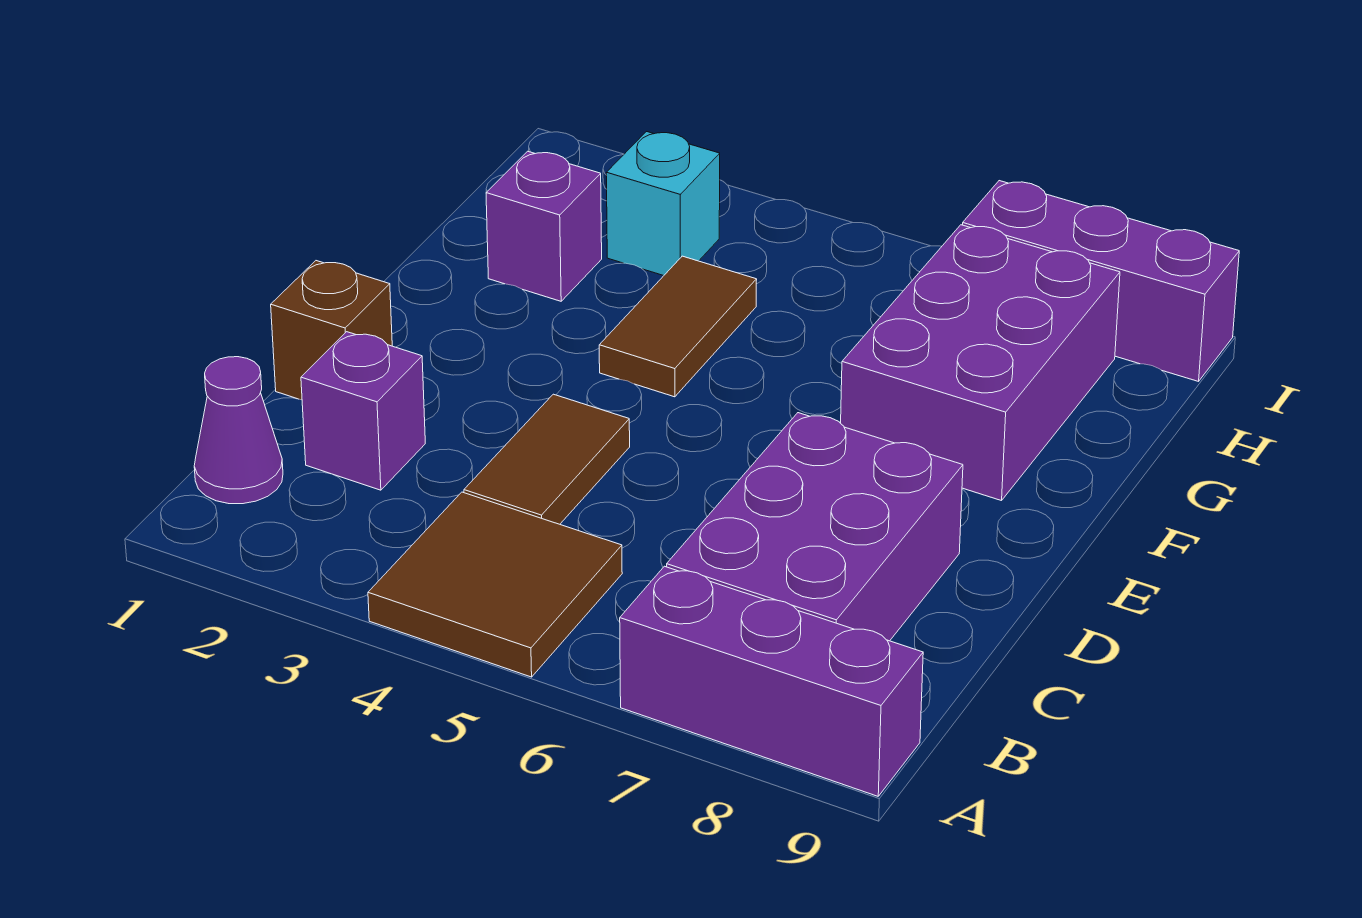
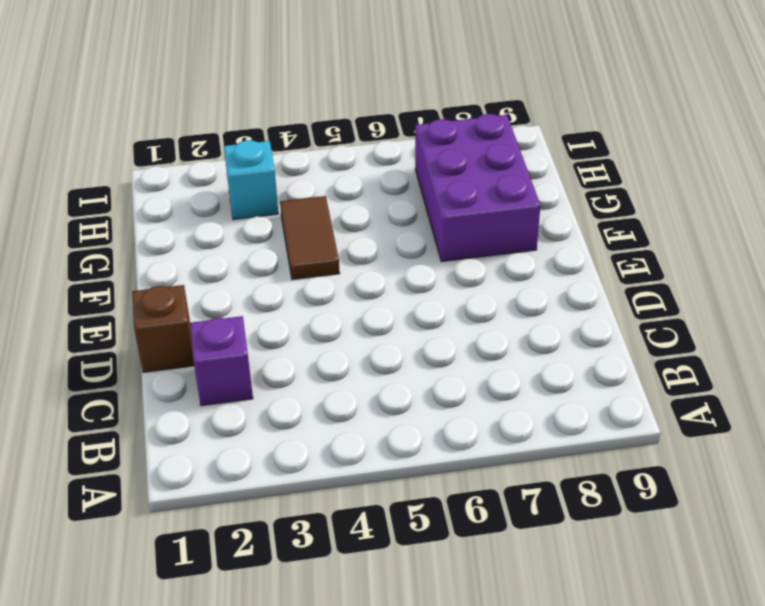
none -> brown 2x2 tile [368,492,622,677]
none -> purple 1x3 brick [620,566,923,796]
none -> purple 1x1 cone [194,357,283,504]

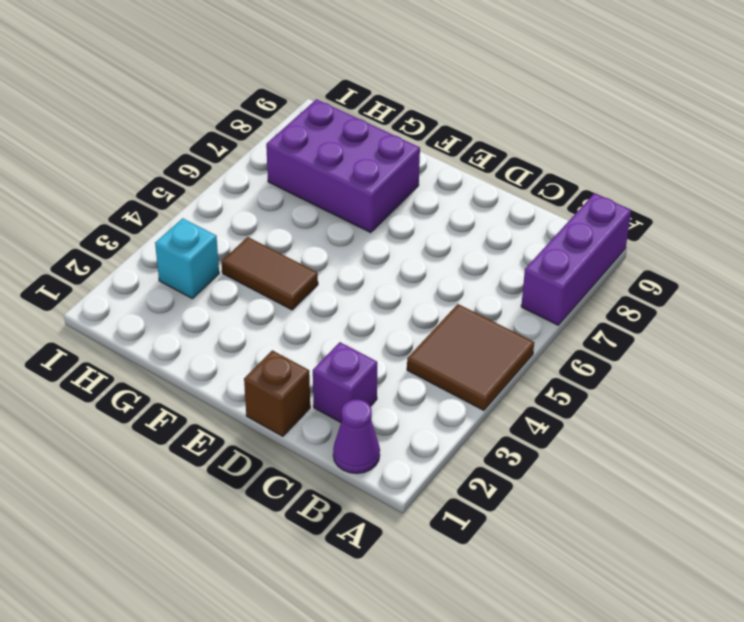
none -> purple 2x3 brick [667,413,963,641]
none -> brown 1x2 tile [464,394,630,524]
none -> purple 1x1 brick [486,151,602,301]

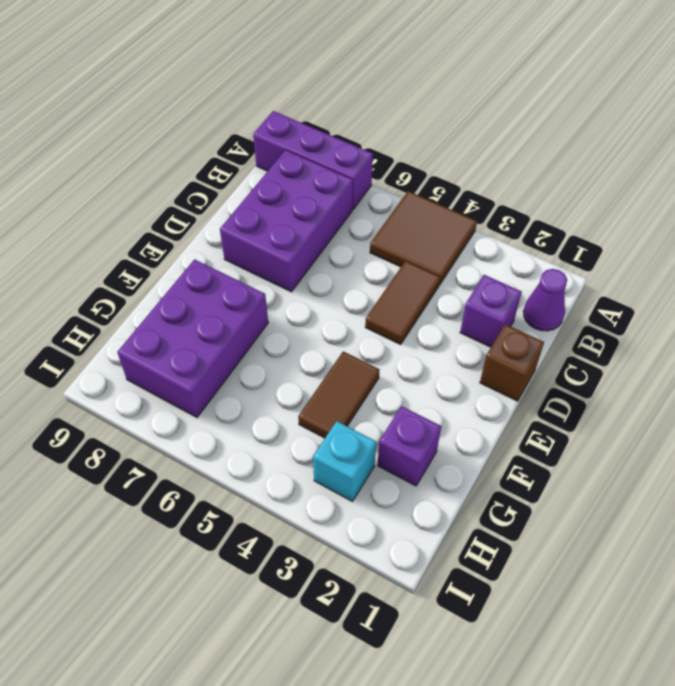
none -> purple 1x3 brick [963,181,1239,381]

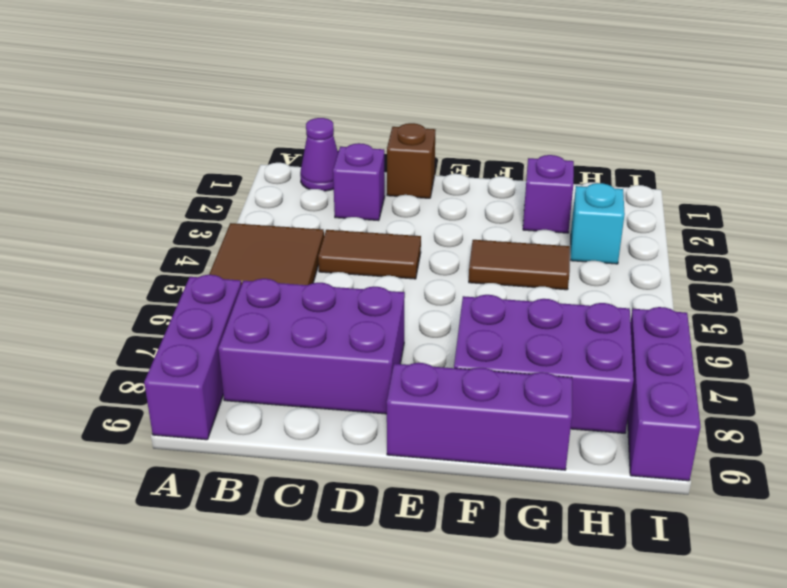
purple 1x3 brick [387,363,572,470] -> none

